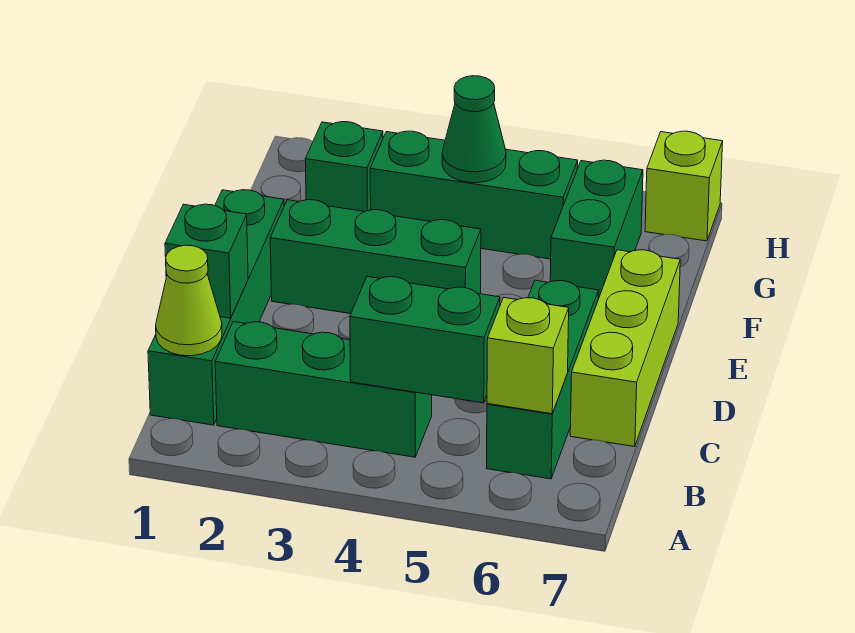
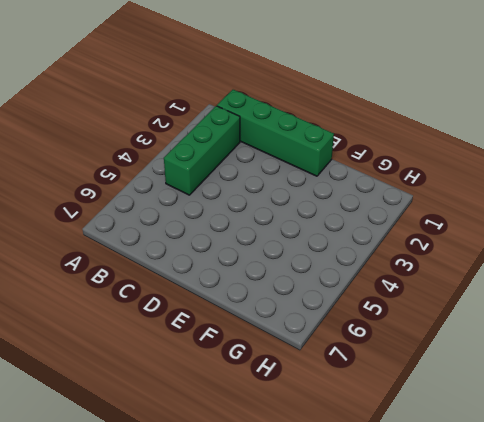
none -> green 1x3 brick [487,280,599,479]
none -> lime 1x3 brick [570,250,680,447]
none -> green 1x3 brick [270,200,481,314]

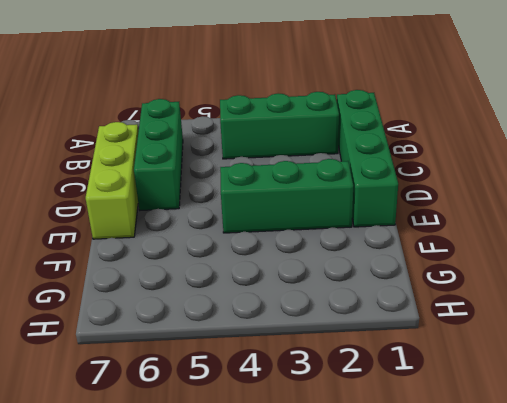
none -> green 1x2 brick [550,160,643,299]
none -> green 1x1 brick [305,122,383,211]
none -> green 1x3 brick [370,131,578,259]

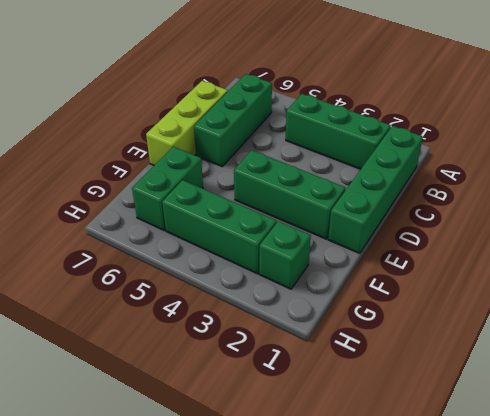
none -> lime 1x1 brick [645,131,723,241]
none -> lime 1x1 cone [156,245,222,356]
none -> green 1x2 brick [350,277,500,403]

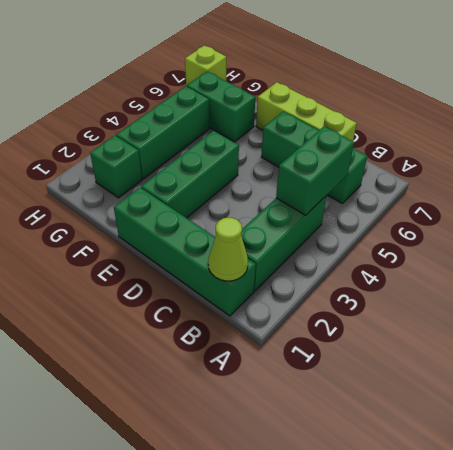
none -> lime 1x1 brick [487,298,569,414]
none -> green 1x1 brick [165,204,248,318]
none -> green 1x1 cone [442,76,506,183]

